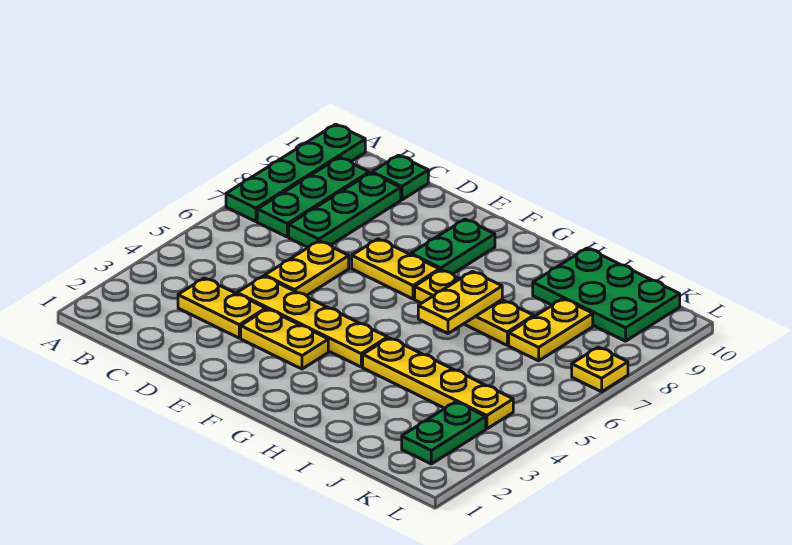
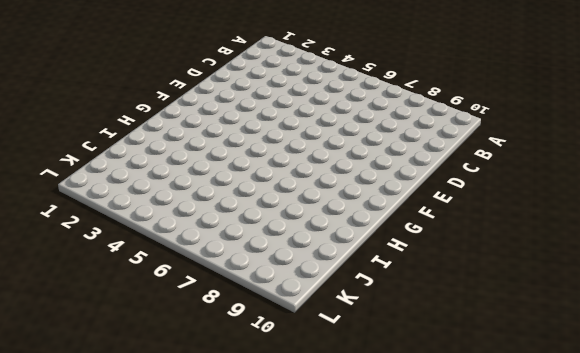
none -> green 1x4 plate [226,124,365,222]
none -> green 1x3 plate [257,157,369,237]
none -> yellow 1x2 plate [178,278,266,338]

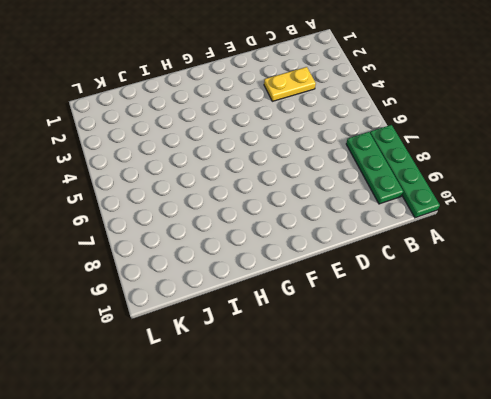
none -> green 1x3 plate [289,173,401,247]
none -> green 1x1 plate [372,155,428,200]
none -> yellow 1x4 plate [237,276,388,367]

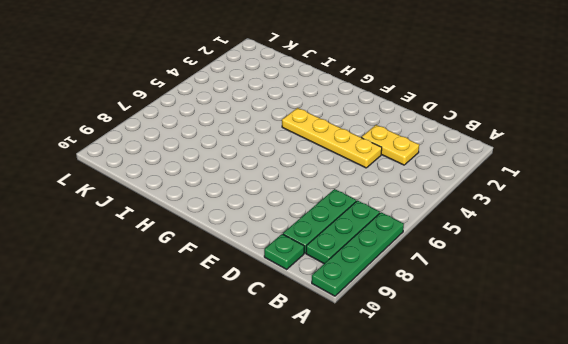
none -> yellow 1x2 plate [265,241,349,296]
none -> yellow 1x2 plate [241,309,328,369]
none -> yellow 1x2 plate [352,239,439,299]

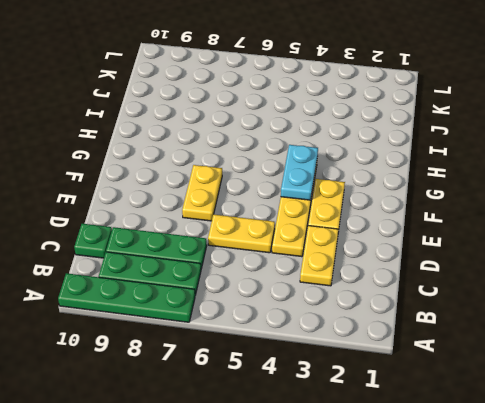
cyan 1x2 plate [281,145,318,200] -> none
none -> green 1x2 plate [411,219,495,274]
none -> yellow 1x3 plate [415,270,534,345]
none -> yellow 1x4 plate [363,338,513,429]

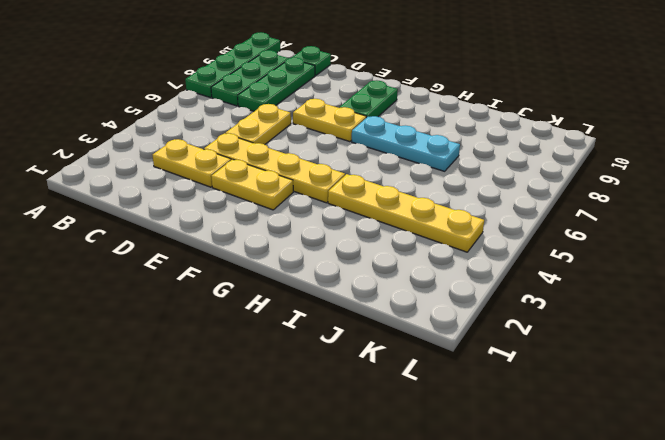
cyan 1x3 plate [352,116,460,171] -> yellow 1x3 plate [415,270,534,345]
none -> green 2x3 plate [533,248,680,341]
none -> yellow 1x2 plate [509,299,593,361]
none -> green 1x2 plate [402,402,486,464]

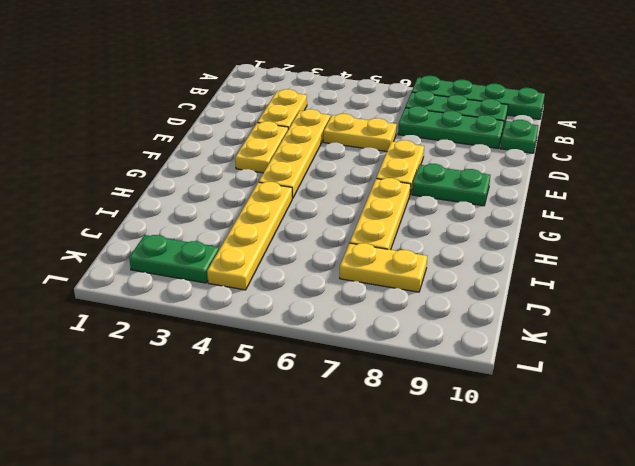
none -> green 2x3 plate [533,248,680,341]
none -> yellow 1x1 plate [572,347,628,392]
none -> yellow 1x2 plate [418,271,502,333]

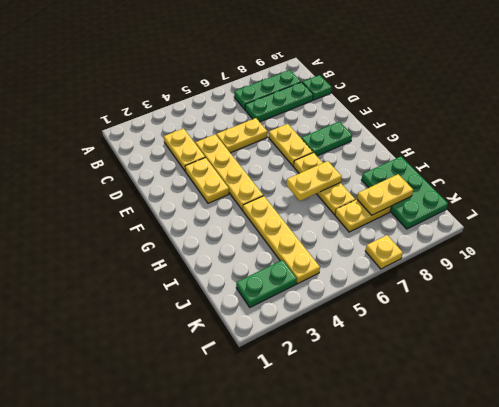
yellow 1x2 plate [357,174,413,215] -> none
none -> green 1x4 plate [226,124,365,222]

